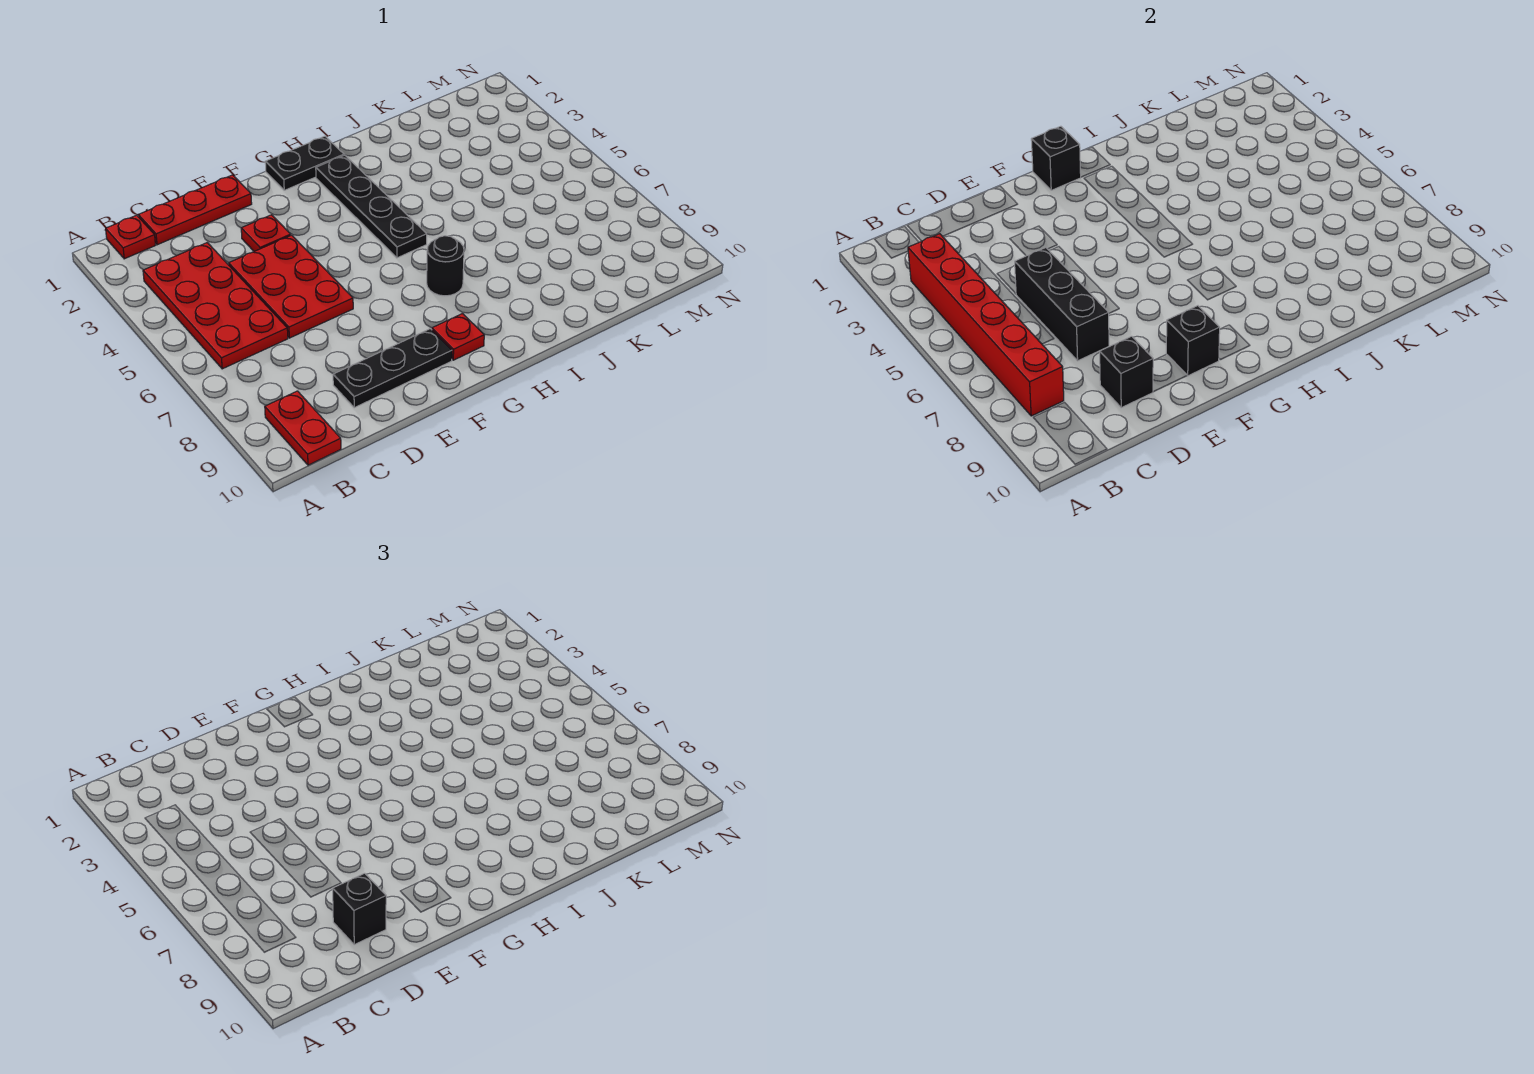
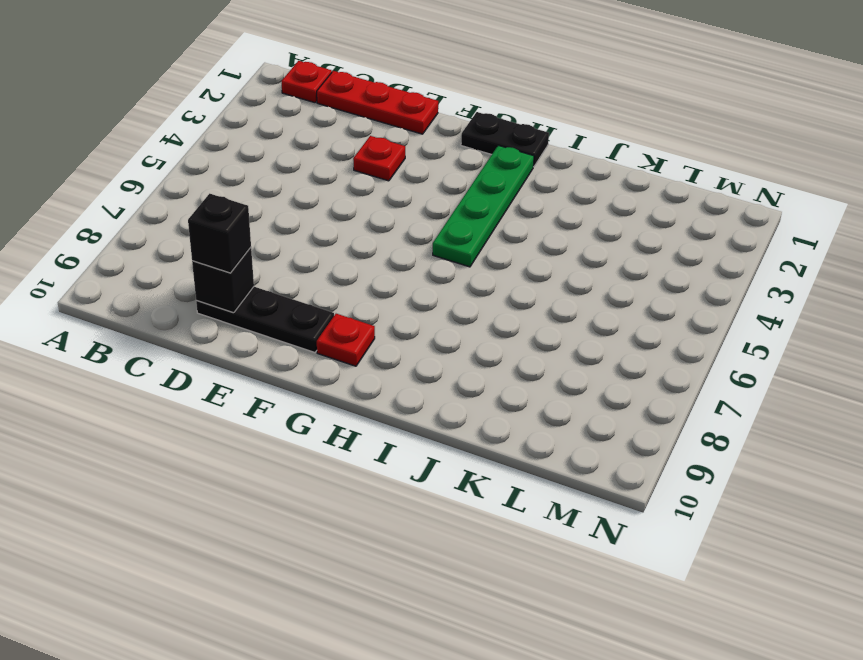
green 1x4 plate [433,145,534,267] -> black 1x4 plate [316,155,427,258]
none -> red 2x4 plate [143,243,288,369]
none -> red 1x2 plate [265,391,341,465]
none -> red 2x3 plate [229,235,353,338]

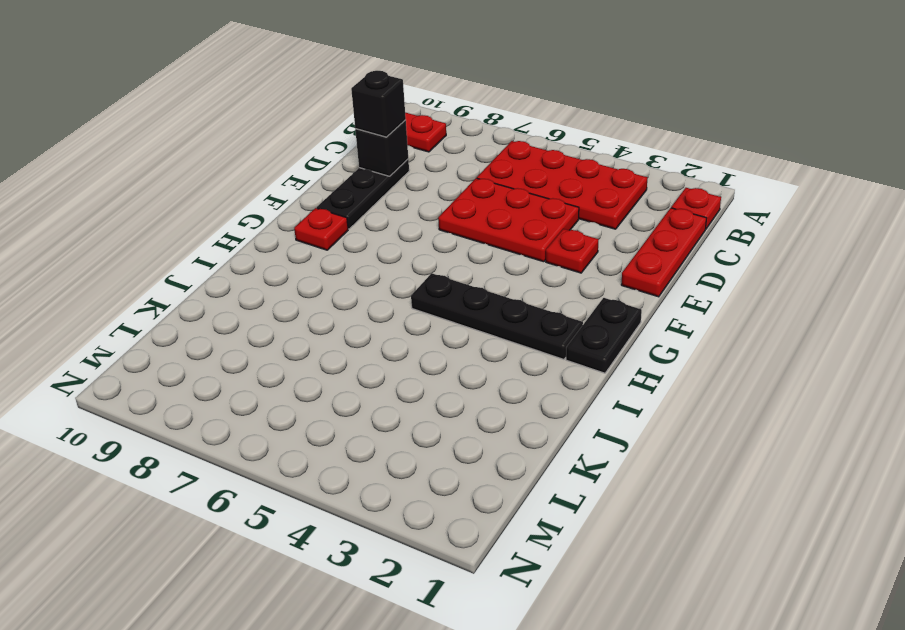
none -> black 1x1 round brick [427,236,464,296]
none -> red 1x6 brick [908,234,1064,416]
none -> black 1x3 brick [1015,248,1109,361]

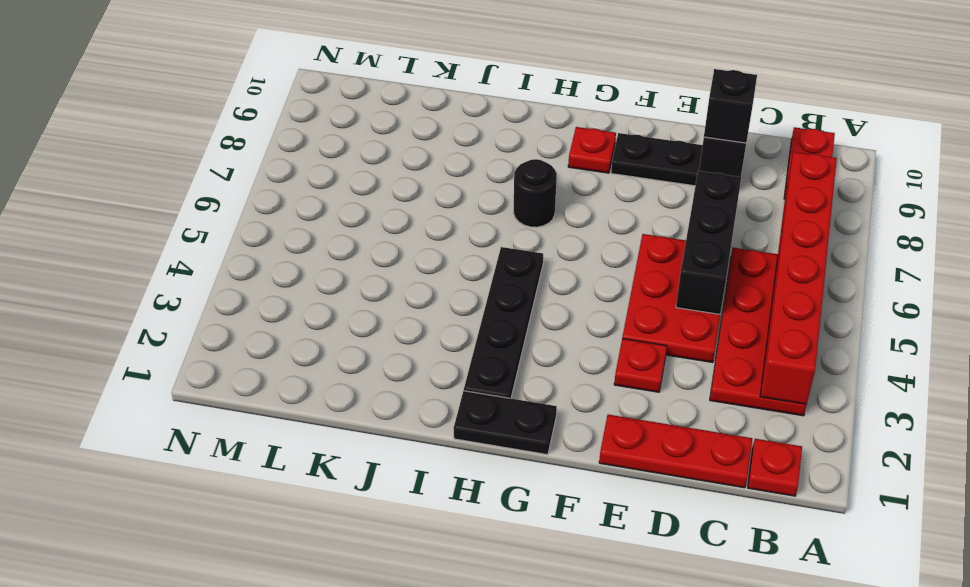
none -> black 1x1 brick [1166,306,1220,376]
none -> black 1x1 brick [1031,126,1081,190]

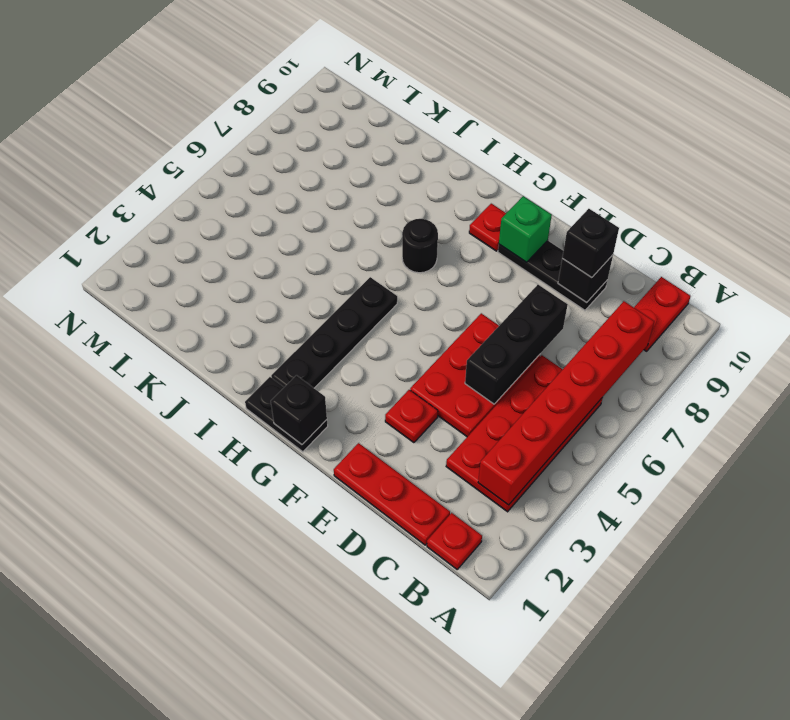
green 1x1 brick [499,196,552,262] -> black 1x1 brick [1166,306,1220,376]

